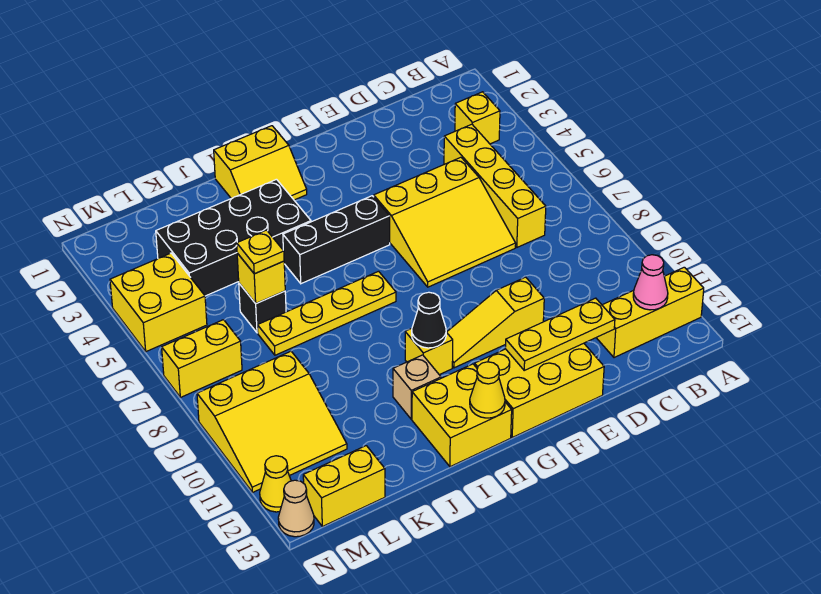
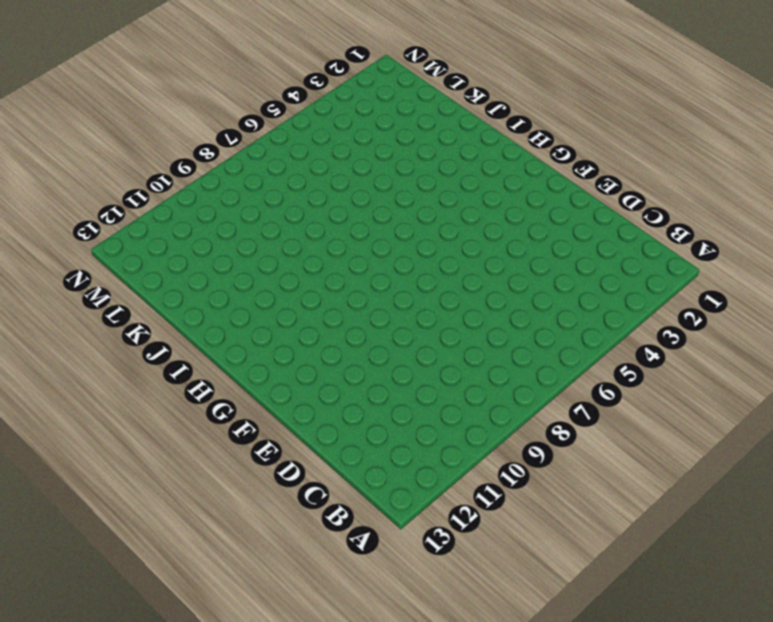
none -> yellow 1x3 brick [596,267,704,358]
none -> yellow 1x1 brick [455,92,500,144]
none -> yellow 1x4 brick [444,124,546,247]

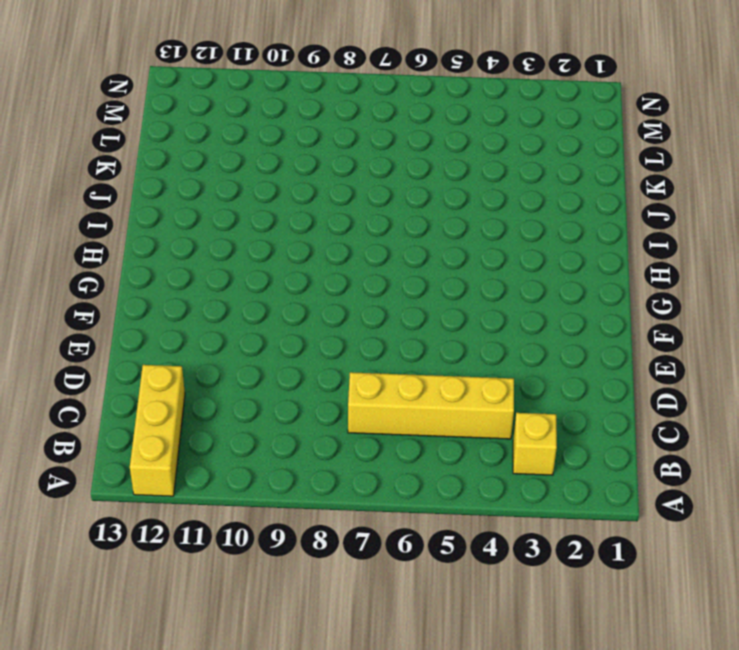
none -> yellow 3x3 slope [374,157,516,287]
none -> yellow 1x3 slope [447,277,544,368]
none -> yellow 2x3 brick [475,343,604,437]

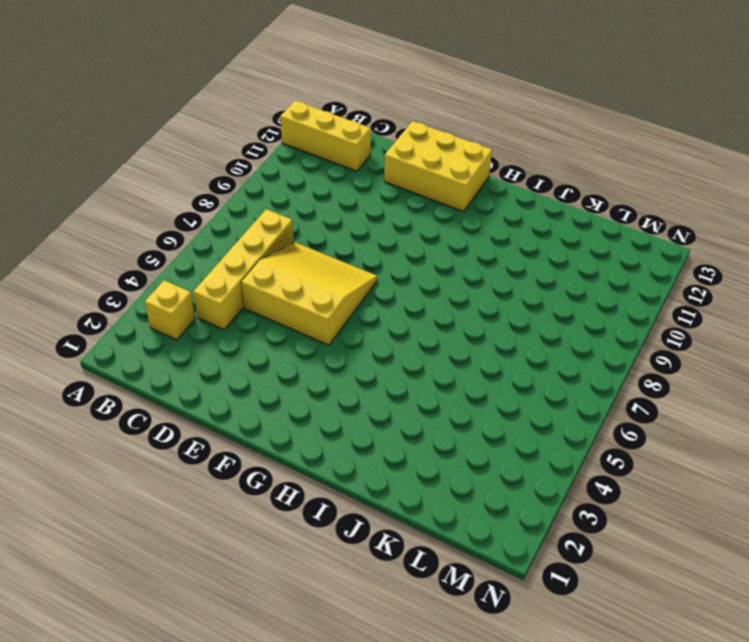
none -> yellow 1x3 slope [447,277,544,368]
none -> black 1x3 brick [283,196,390,284]
none -> yellow 2x2 slope [214,126,307,200]

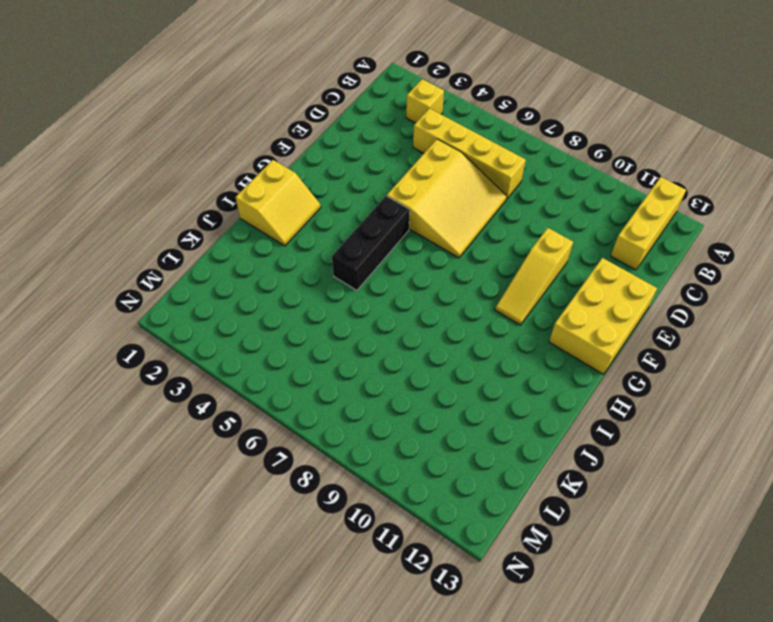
none -> yellow 1x4 plate [257,271,396,355]
none -> yellow 1x1 brick [405,328,453,375]
none -> yellow 2x2 brick [412,364,512,467]

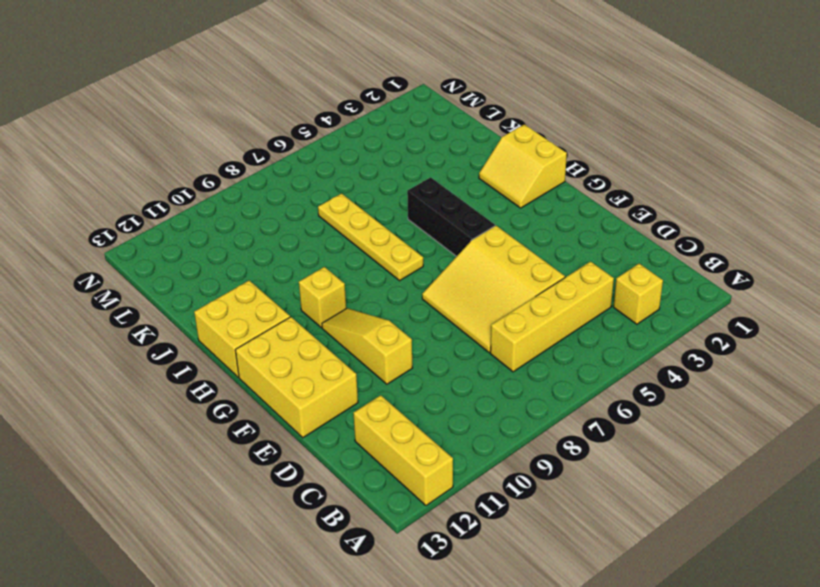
none -> black 2x4 brick [156,179,311,296]
none -> tan 1x1 brick [393,355,441,419]
none -> black 1x1 brick [239,284,286,333]

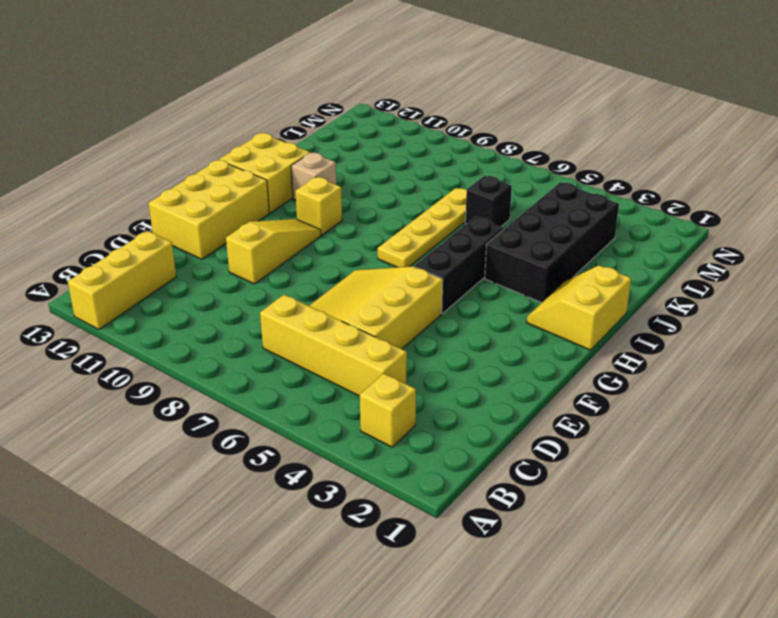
none -> yellow 3x3 slope [197,351,347,492]
none -> yellow 1x2 brick [303,446,385,526]
none -> yellow 2x2 brick [110,253,207,352]

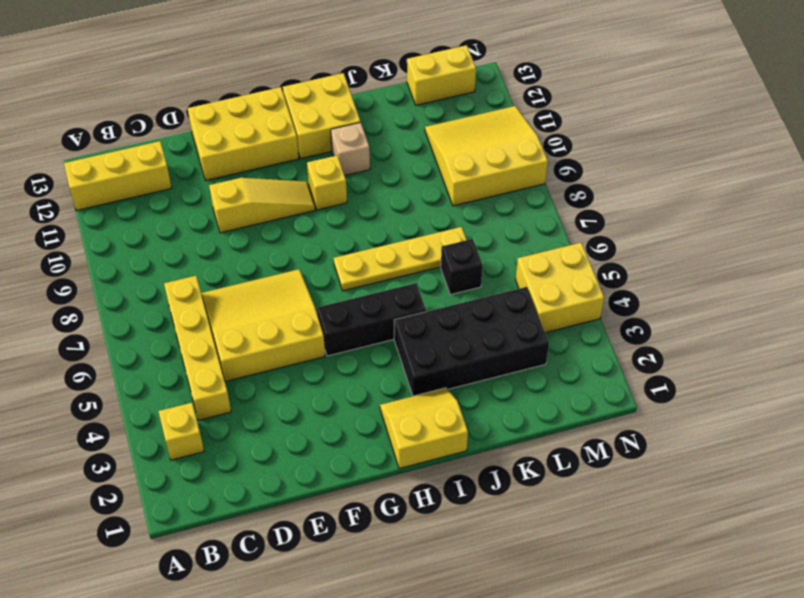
none -> yellow 1x2 brick [162,320,242,397]
none -> yellow 1x1 cone [260,456,291,512]
none -> tan 1x1 cone [278,480,314,537]

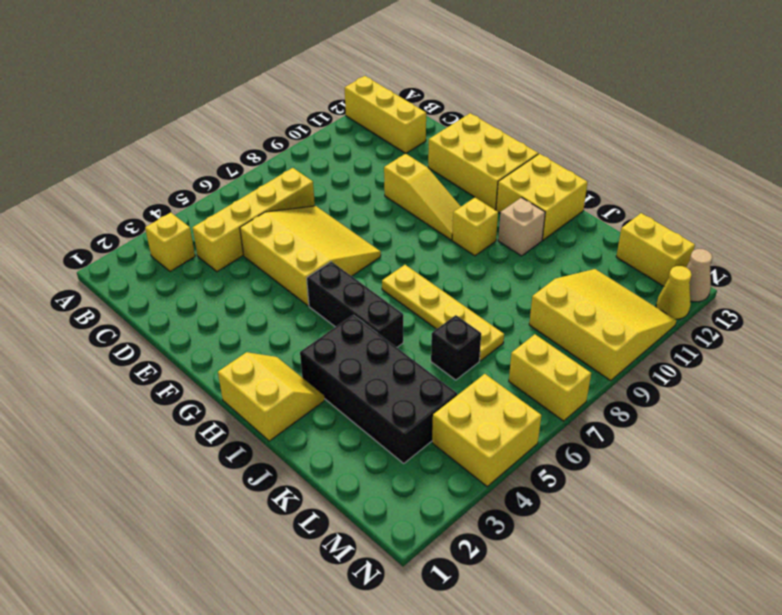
none -> pink 1x1 cone [633,255,668,310]
none -> yellow 1x3 plate [505,298,615,370]
none -> black 1x1 cone [412,292,446,348]

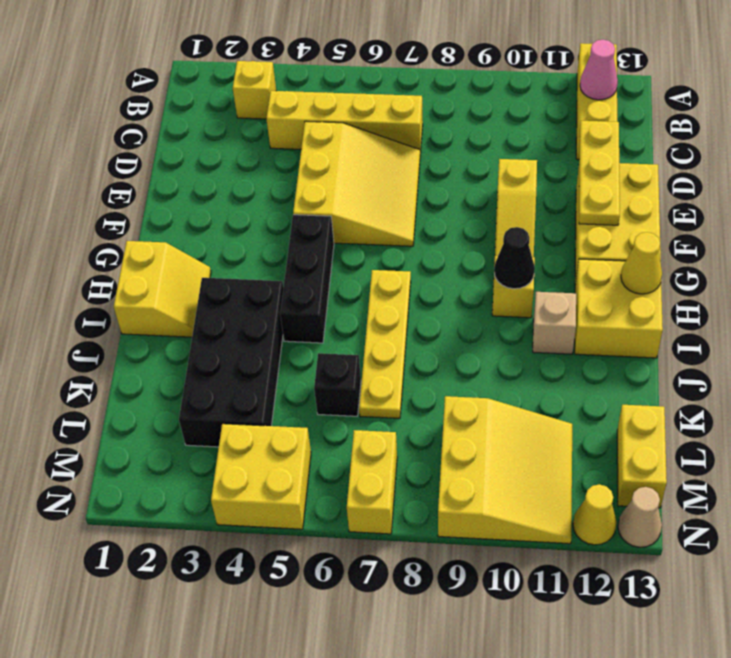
none -> yellow 1x1 brick [237,253,285,303]
none -> yellow 1x1 plate [237,230,284,274]

